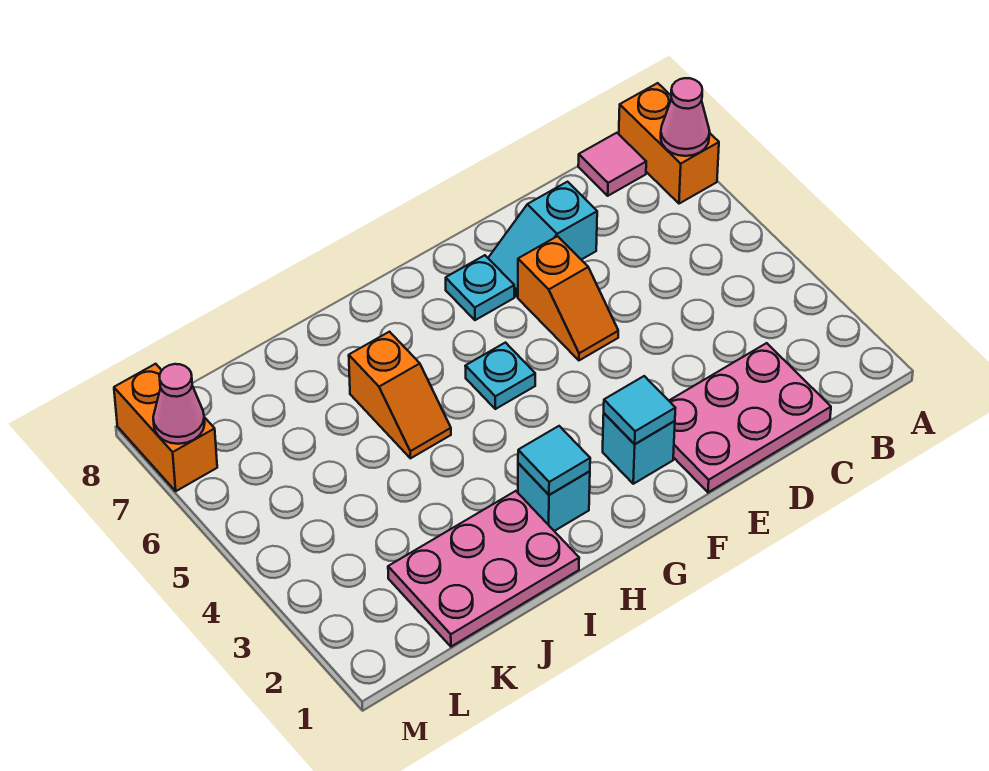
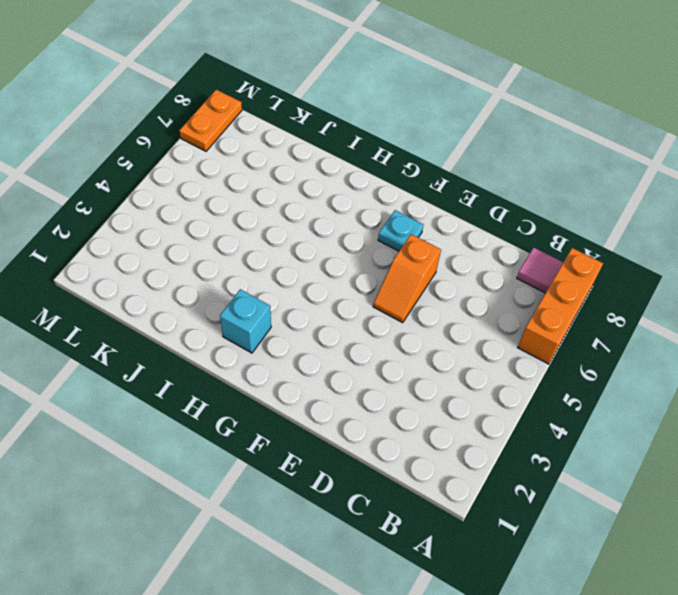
orange 1x3 brick [518,248,603,364] -> orange 1x2 brick [619,83,719,204]
orange 1x2 plate [179,90,242,151] -> orange 1x2 brick [114,364,217,491]
none -> pink 2x3 plate [669,343,831,492]
none -> cyan 1x2 slope [488,182,597,297]
none -> cyan 1x1 brick [603,413,675,484]

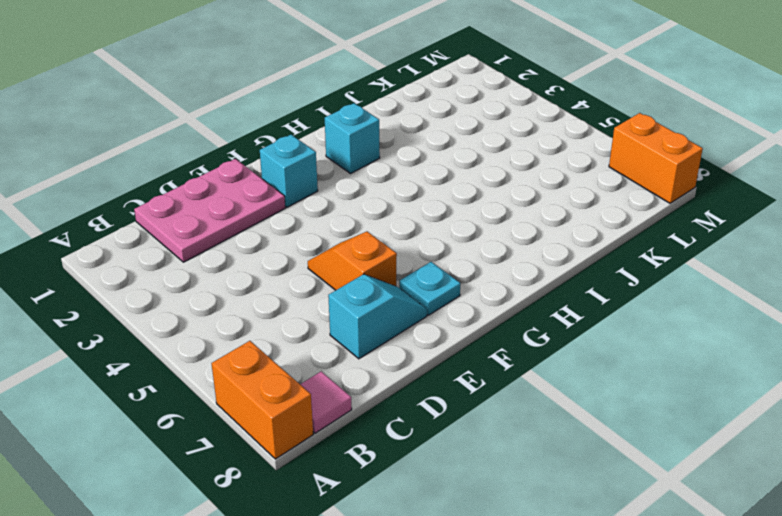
none -> cyan 1x1 plate [465,343,535,409]
none -> pink 2x3 plate [388,491,579,647]
none -> orange 1x2 slope [349,332,451,458]

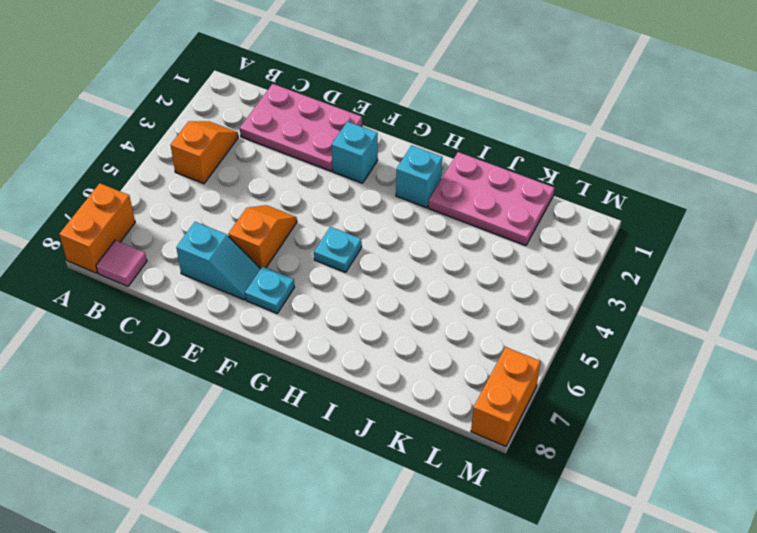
orange 1x2 slope [171,121,238,184] -> orange 1x2 slope moved to [349,332,451,458]
none -> pink 1x1 cone [661,78,710,156]
none -> cyan 1x1 tile [604,376,675,444]
none -> cyan 1x1 tile [518,426,590,495]

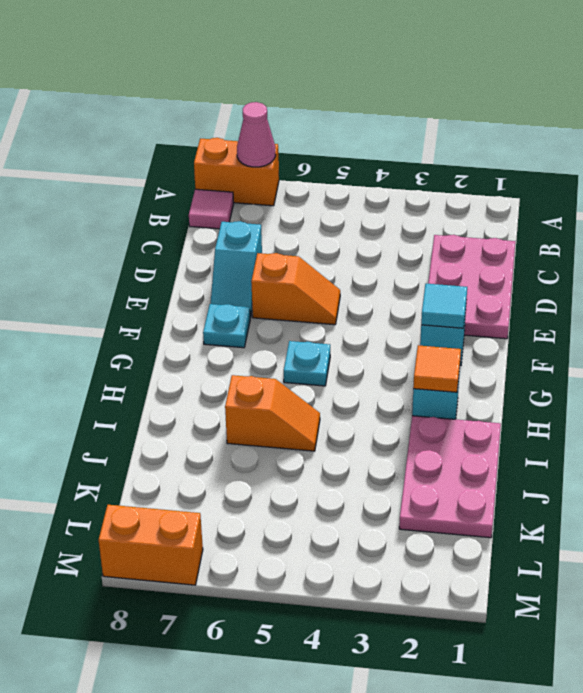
orange 1x1 tile [413,345,461,392] -> cyan 1x1 tile [518,426,590,495]
none -> pink 1x1 cone [153,364,205,444]

